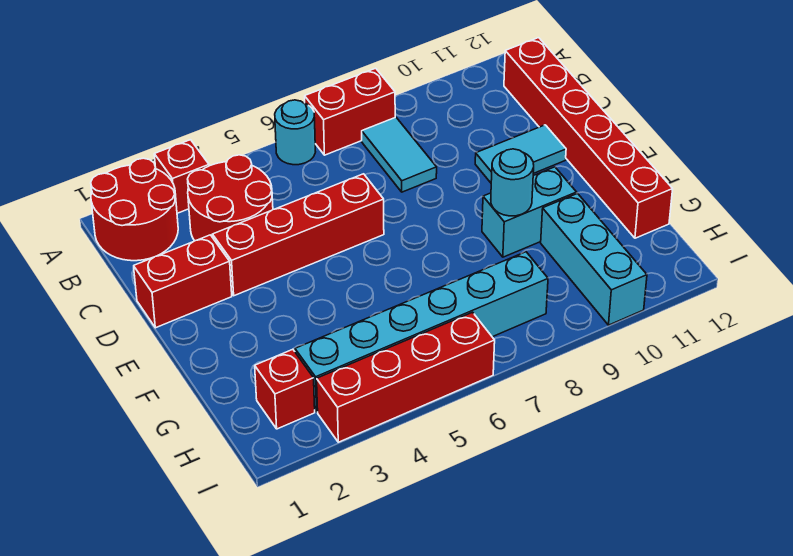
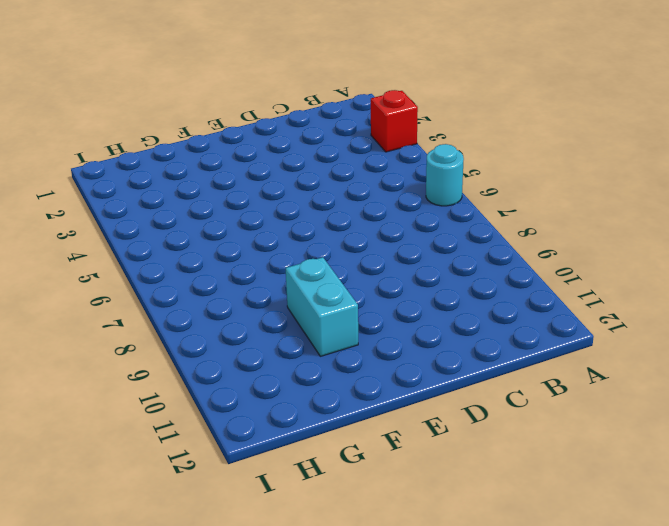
none -> red 2x2 round brick [91,158,178,261]
none -> red 1x2 brick [305,68,395,155]
none -> red 2x2 round brick [188,155,273,241]

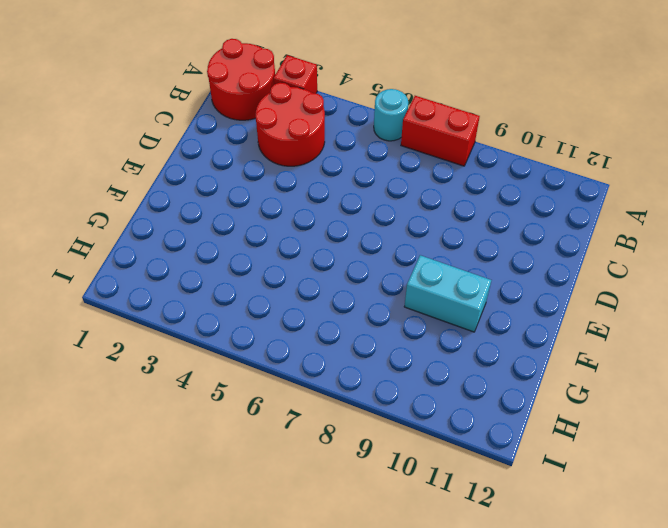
none -> cyan 1x2 tile [362,117,437,192]
none -> red 1x6 brick [504,38,673,238]
none -> red 1x2 brick [134,235,232,328]

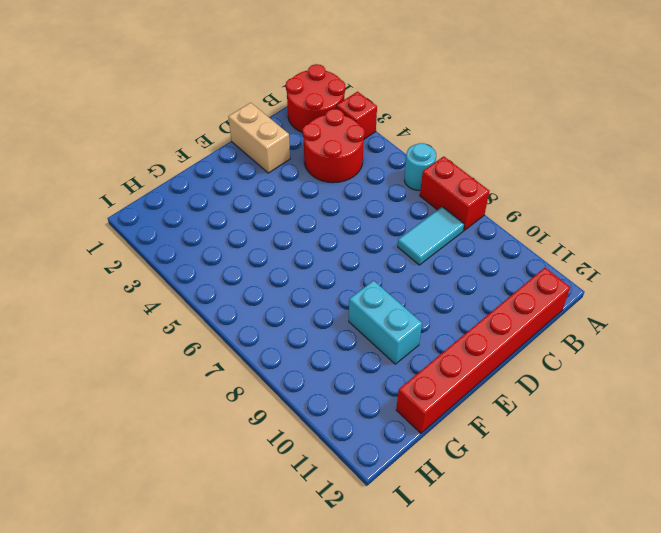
tan 1x2 brick [228,103,290,173] -> red 1x2 brick [134,235,232,328]
none -> red 1x4 brick [212,174,384,296]
none -> cyan 1x2 tile [475,125,566,183]
none -> cyan 1x3 brick [541,194,647,325]

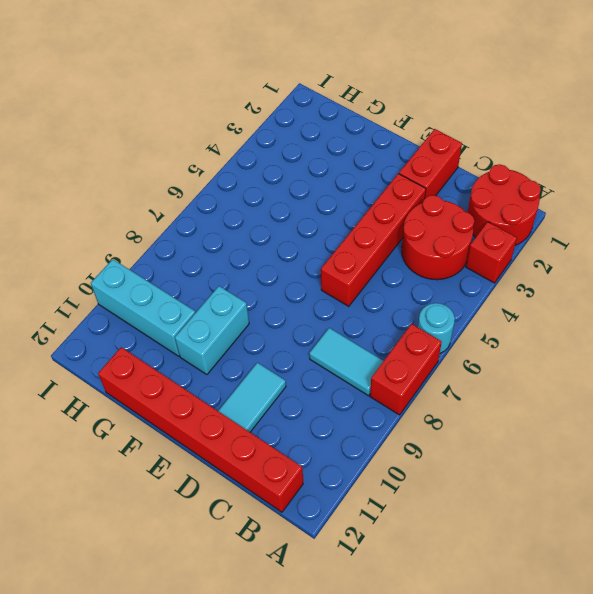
none -> red 1x1 brick [255,349,315,429]
none -> cyan 1x6 brick [295,252,548,412]
none -> red 1x4 brick [317,312,495,442]

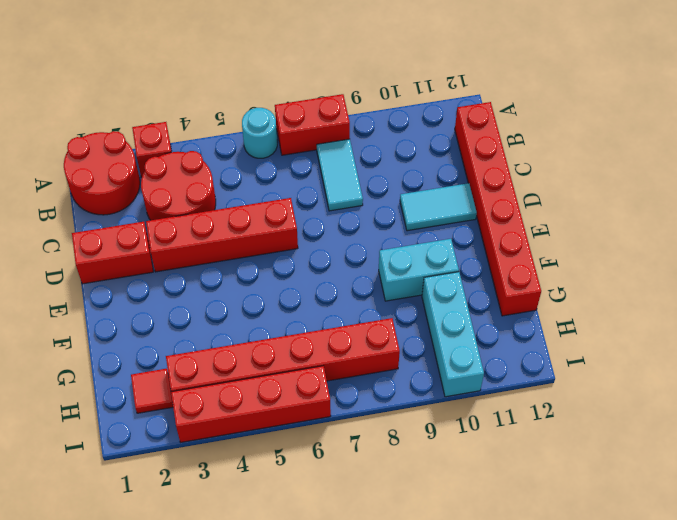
red 1x1 tile [131,369,173,413] -> red 1x1 brick [255,349,315,429]
red 1x6 brick [166,318,400,392] -> cyan 1x6 brick [295,252,548,412]
none -> cyan 1x1 round brick [491,149,534,216]

